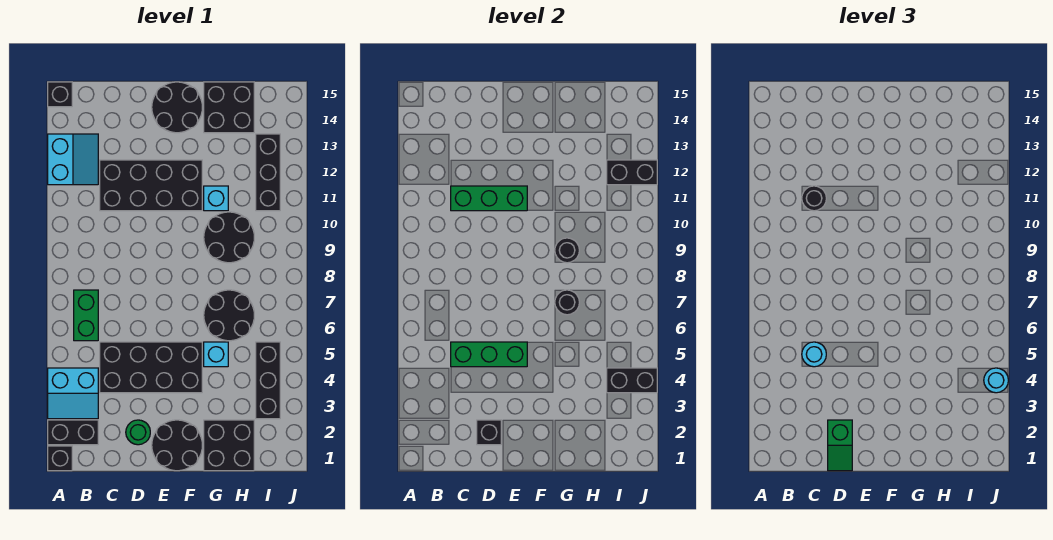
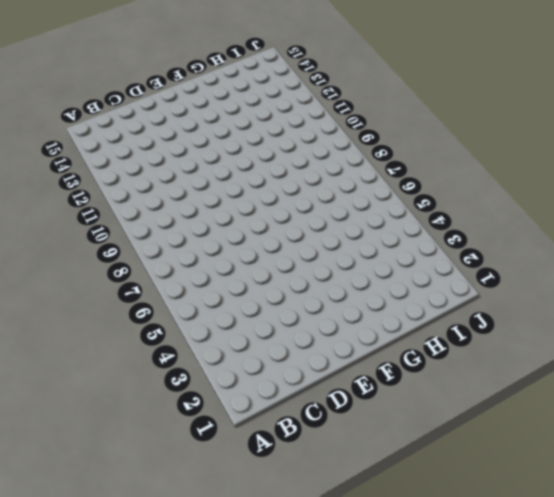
none -> black 1x1 brick [48,446,72,471]
none -> black 1x2 brick [48,420,98,445]
none -> cyan 2x2 slope [48,368,98,419]
none -> cyan 2x2 slope [48,134,98,185]

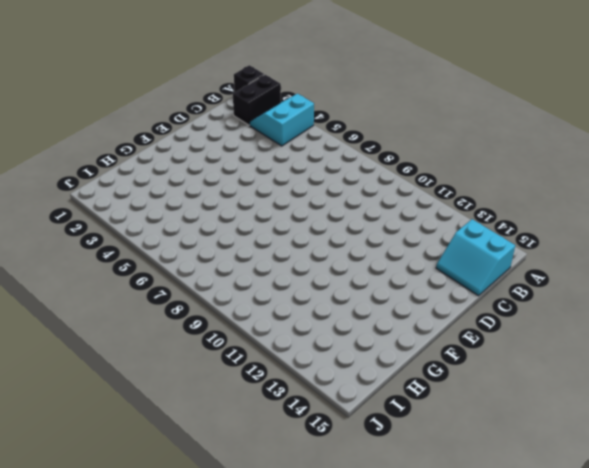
cyan 2x2 slope [436,219,515,296] -> cyan 2x2 slope moved to [48,134,98,185]
none -> black 1x1 brick [48,82,72,107]
none -> green 1x2 brick [74,290,98,341]
none -> black 2x4 brick [100,342,202,393]
none -> black 2x4 brick [100,160,202,211]

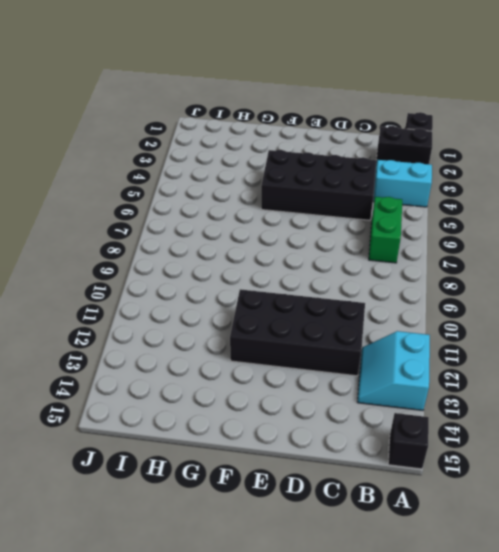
none -> green 1x1 round brick [126,420,150,445]
none -> black 2x2 round brick [152,420,202,471]
none -> black 2x2 round brick [152,82,202,133]
none -> black 2x2 brick [204,420,254,471]

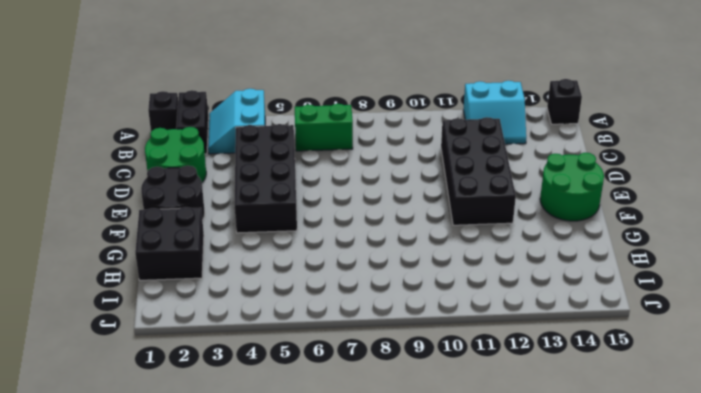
green 2x2 round brick [145,127,206,183] -> green 1x1 round brick [126,420,150,445]
green 2x2 round brick [540,153,604,221] -> black 2x2 round brick [152,82,202,133]
none -> cyan 1x1 brick [204,342,228,367]
none -> black 2x2 round brick [204,290,254,341]
none -> black 2x2 round brick [204,212,254,263]
none -> cyan 1x1 brick [204,186,228,211]

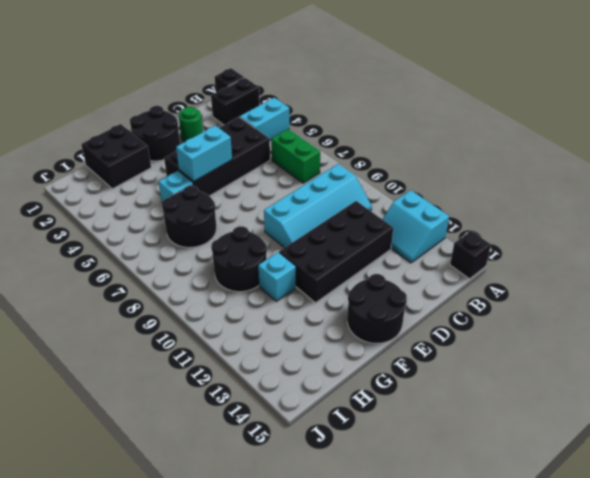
cyan 2x4 slope [264,164,372,248] -> none
cyan 1x2 brick [176,125,232,182] -> green 1x3 brick [451,342,527,367]
none -> black 2x2 brick [204,82,254,133]
none -> black 1x3 brick [256,342,280,419]
none -> black 1x3 brick [256,134,280,211]
none -> green 1x3 brick [451,186,527,211]

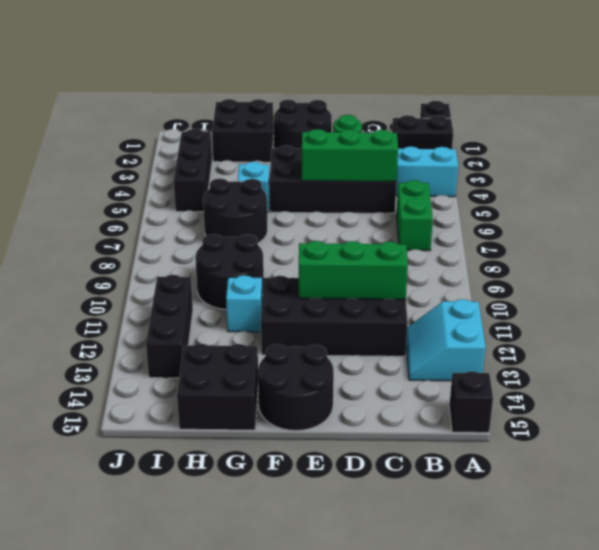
none -> black 1x1 brick [477,420,501,445]
none -> black 1x1 round brick [555,290,579,315]
none -> black 1x1 round brick [555,238,579,263]
none -> black 1x2 brick [607,368,657,393]

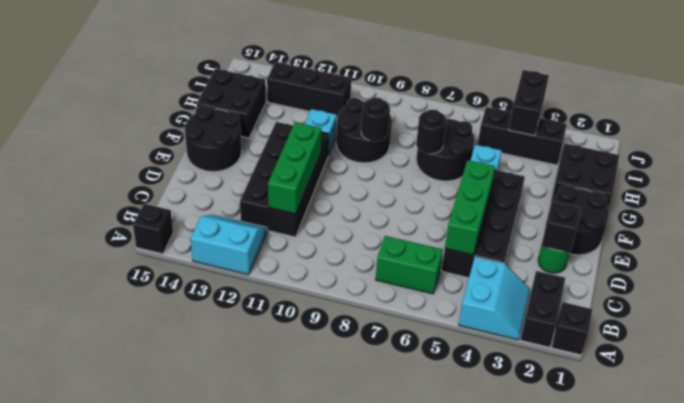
none -> black 1x2 brick [607,160,657,185]
none -> cyan 1x1 round brick [802,342,826,367]
none -> black 1x1 round brick [802,186,826,211]
none -> green 1x2 slope [828,420,852,471]

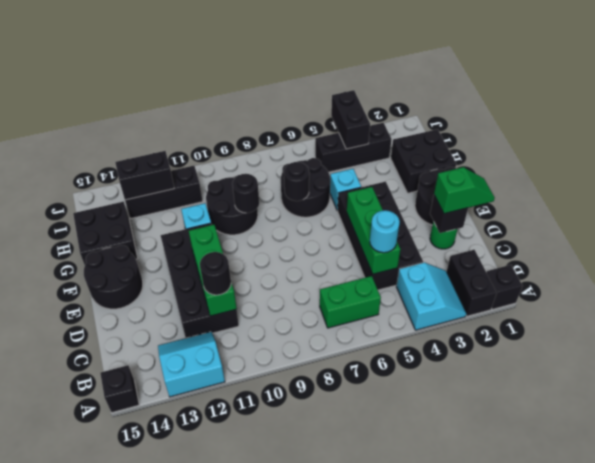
black 1x2 brick [115,151,174,200] -> black 1x2 brick turned to [607,160,657,185]
none -> cyan 1x1 round brick [984,368,1008,393]

